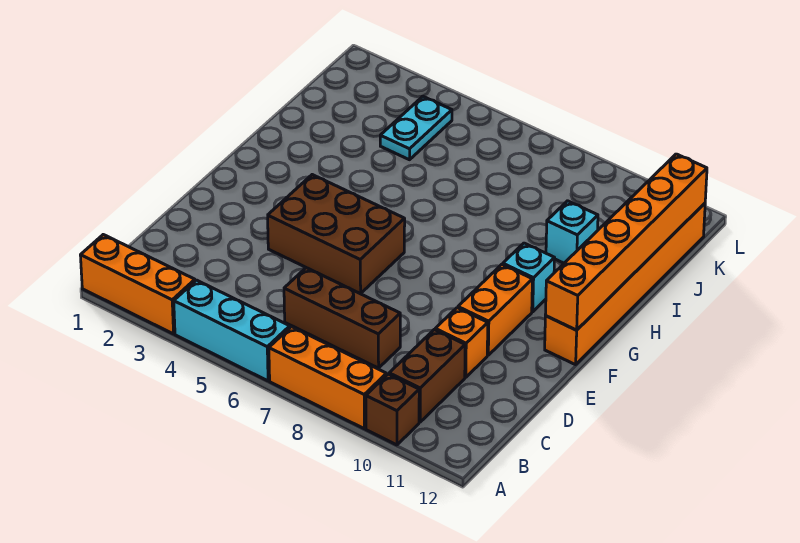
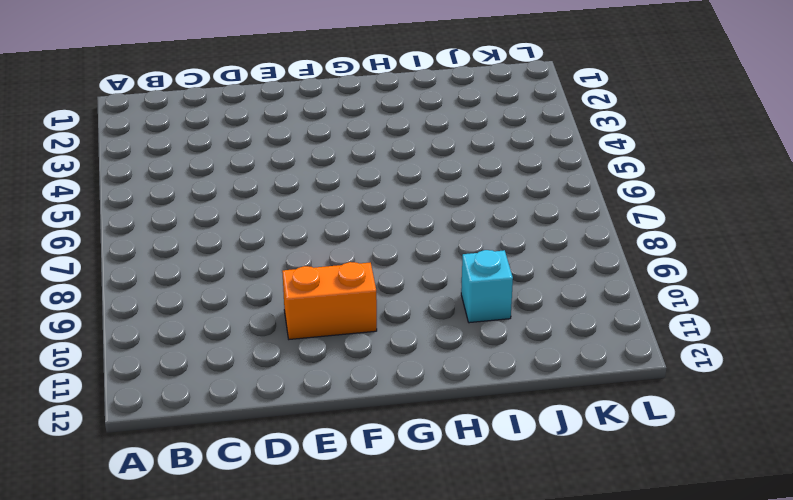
none -> orange 1x3 brick [80,235,195,334]
none -> cyan 1x3 brick [174,280,290,381]
none -> orange 1x3 brick [269,327,387,429]

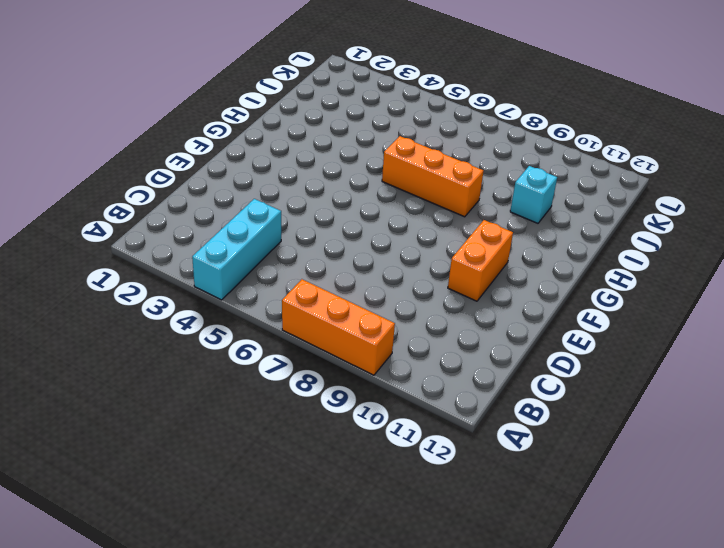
cyan 1x3 brick [192,199,281,300] -> cyan 1x3 brick turned to [174,280,290,381]
orange 1x3 brick [382,136,483,217] -> orange 1x3 brick moved to [80,235,195,334]
none -> brown 1x1 brick [366,374,419,445]
none -> brown 1x2 brick [389,330,465,422]
none -> brown 1x3 brick [284,268,400,368]

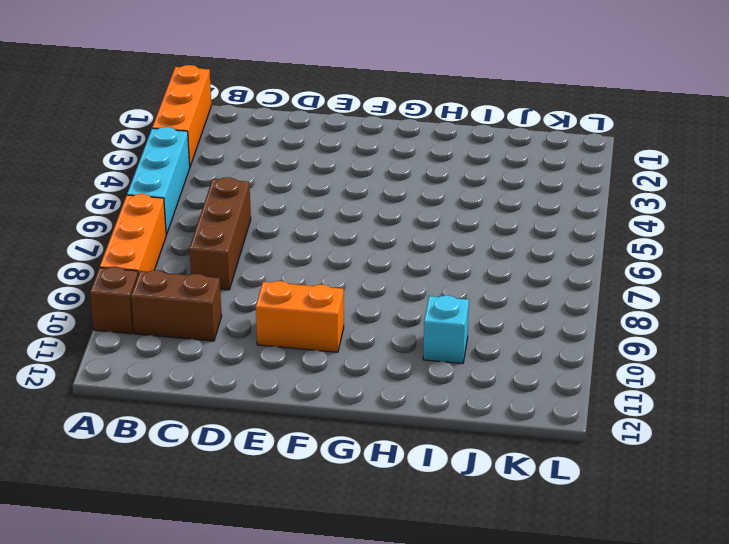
none -> orange 1x1 brick [435,308,488,377]
none -> brown 2x3 brick [268,175,405,294]
none -> orange 1x6 brick [545,203,705,365]

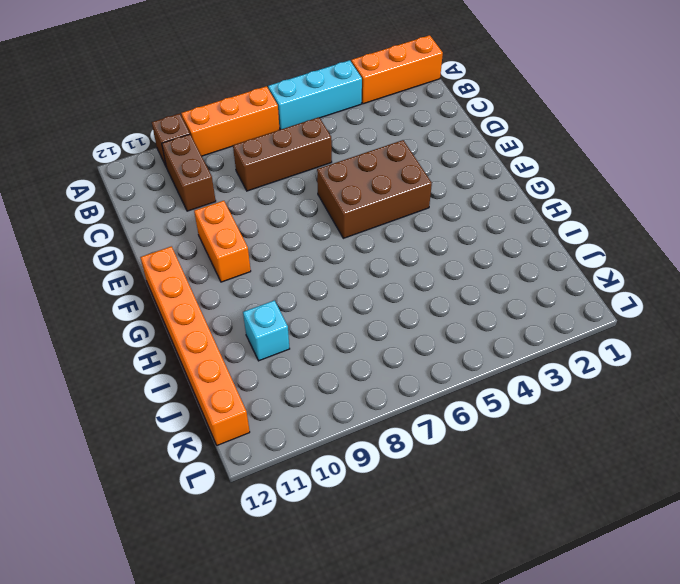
none -> orange 1x1 brick [435,308,488,377]
none -> cyan 1x1 brick [503,243,555,312]
none -> cyan 1x2 plate [380,96,452,160]

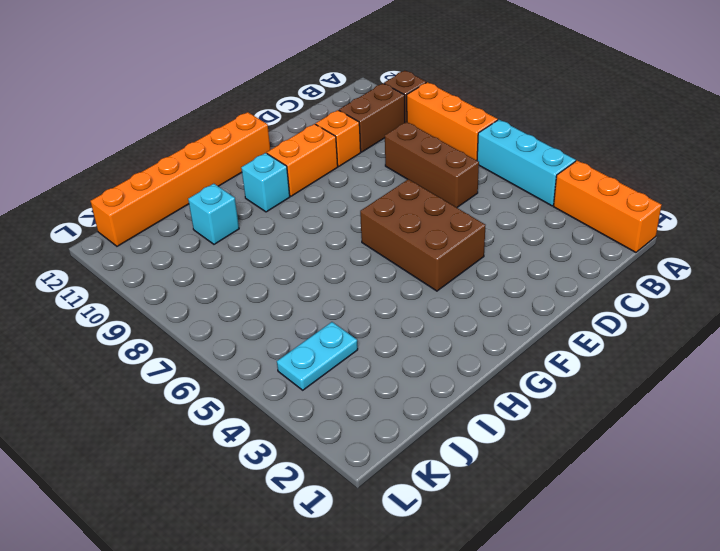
none -> orange 1x6 brick [545,154,707,330]

